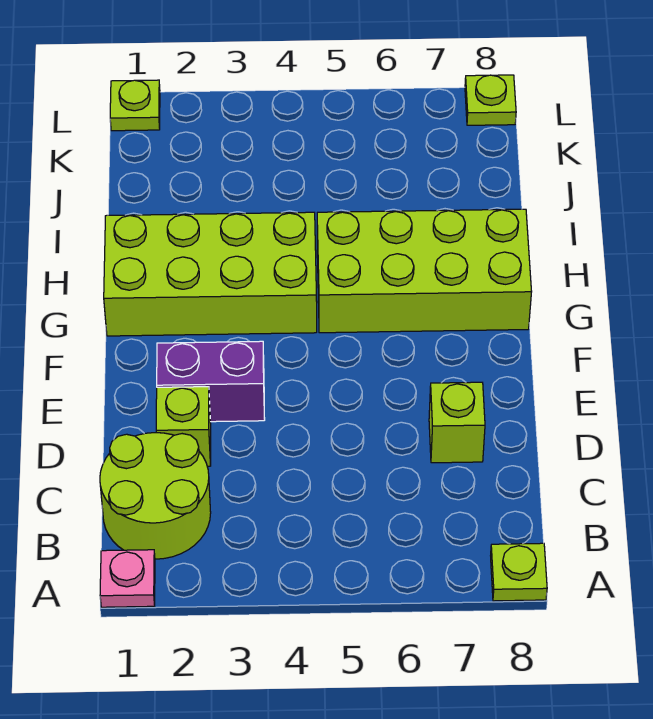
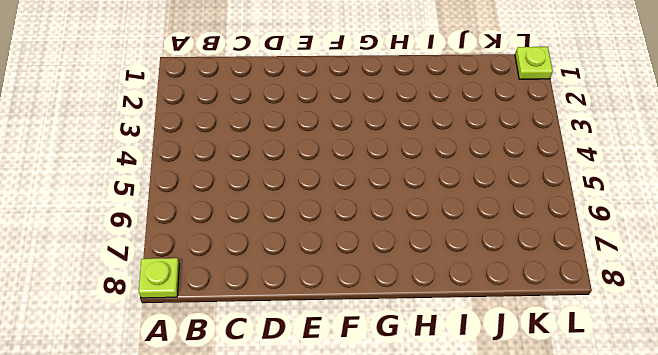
none -> pink 1x1 plate [100,550,155,607]
none -> lime 2x2 round brick [100,433,211,559]

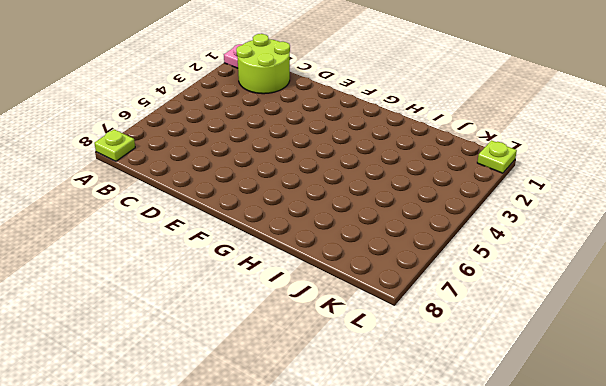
none -> lime 1x1 brick [156,387,211,466]
none -> lime 1x1 brick [429,382,485,463]

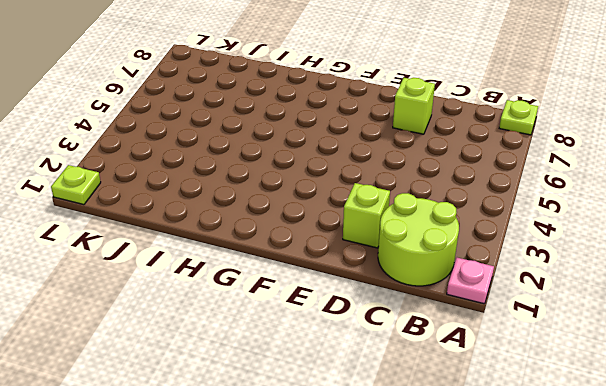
none -> purple 1x2 brick [157,341,265,422]
none -> lime 2x4 brick [104,212,317,336]

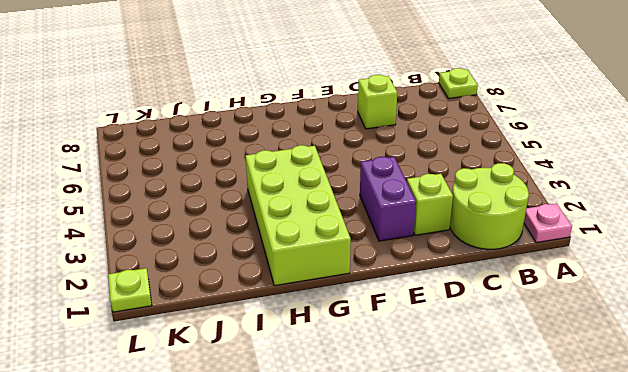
none -> lime 2x4 brick [317,209,532,333]
none -> lime 1x1 plate [465,75,516,125]

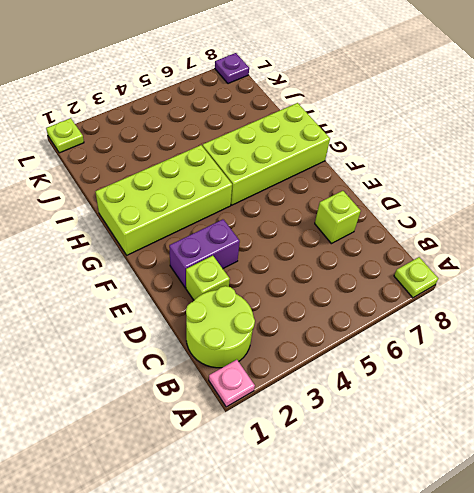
purple 1x1 plate [215,53,249,84] -> lime 1x1 plate [465,75,516,125]

